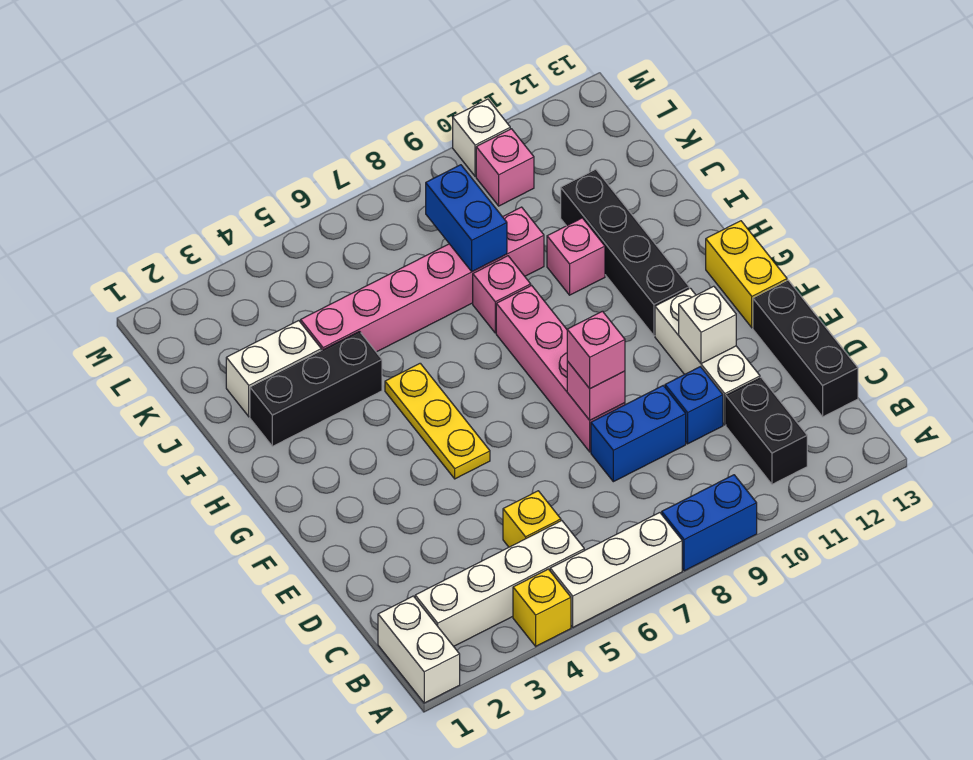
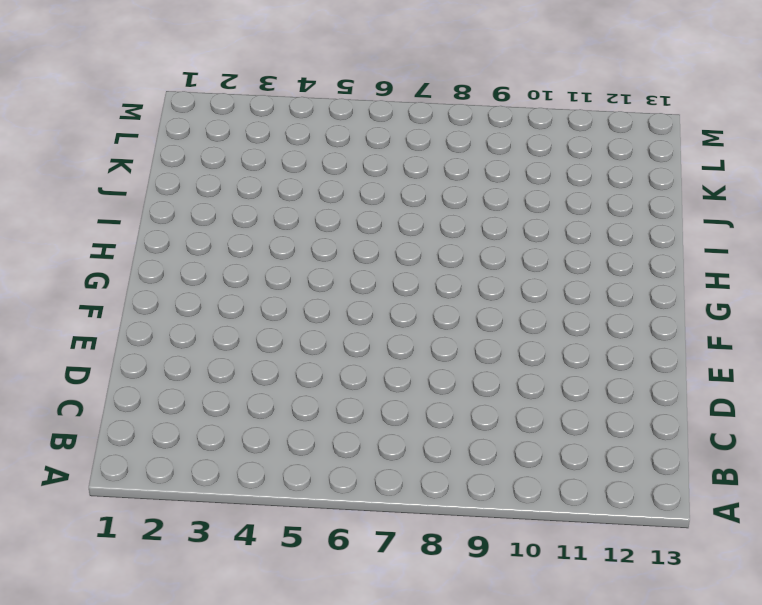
none -> white 1x2 brick [378,596,460,703]
none -> yellow 1x1 brick [513,569,571,646]
none -> white 1x3 brick [550,513,682,627]

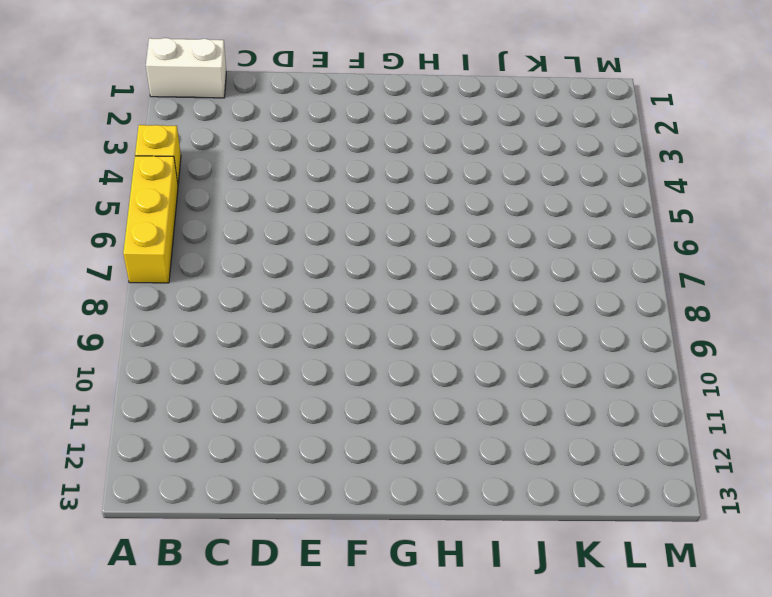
yellow 1x3 brick [123,156,178,283] -> white 1x3 brick [550,513,682,627]
none -> blue 1x2 brick [662,475,757,571]
none -> white 1x4 brick [415,521,584,646]
none -> black 1x2 brick [726,378,807,484]

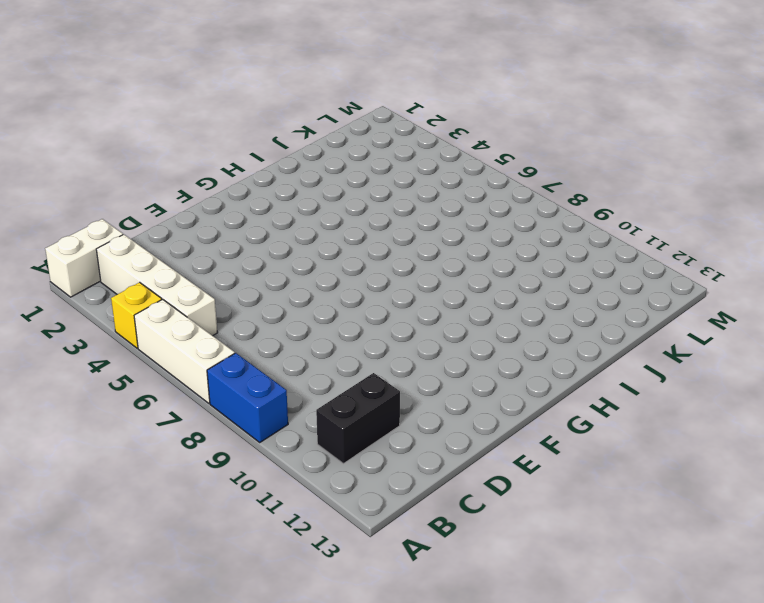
none -> yellow 1x1 brick [503,491,561,547]
none -> black 1x3 brick [753,280,858,417]
none -> blue 1x2 brick [591,386,686,482]

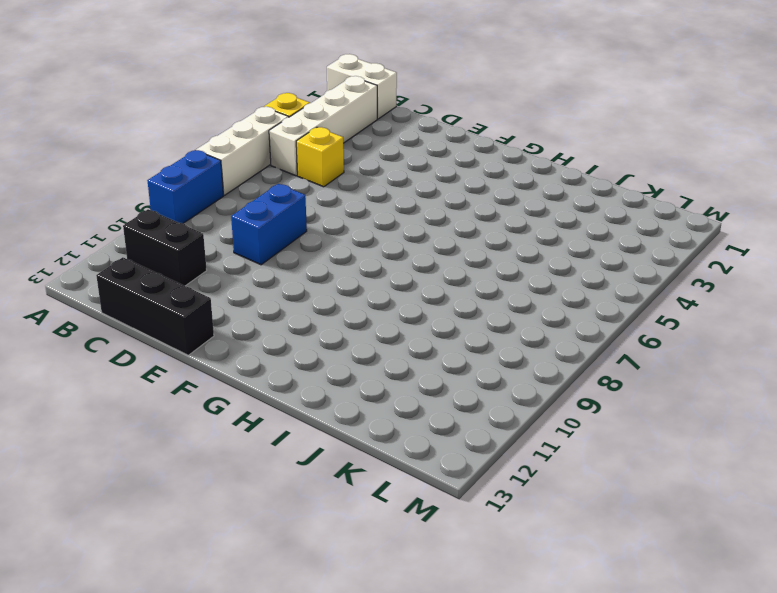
none -> blue 1x1 brick [665,367,723,444]
none -> white 1x3 brick [655,288,760,425]
none -> pink 1x4 brick [496,285,625,452]

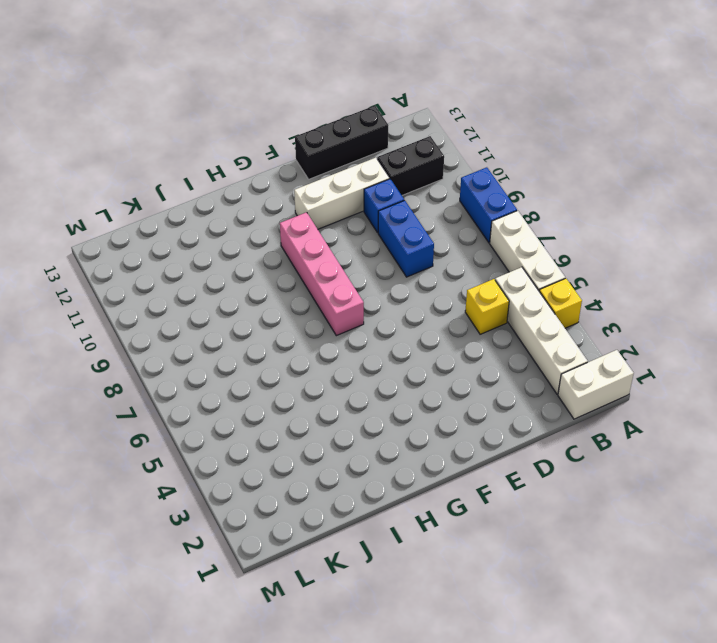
pink 1x4 brick [280,212,364,336] -> pink 1x4 brick turned to [496,285,625,452]
none -> yellow 1x3 plate [385,363,490,479]
none -> yellow 1x2 brick [706,221,787,328]
none -> black 1x4 brick [561,169,689,336]

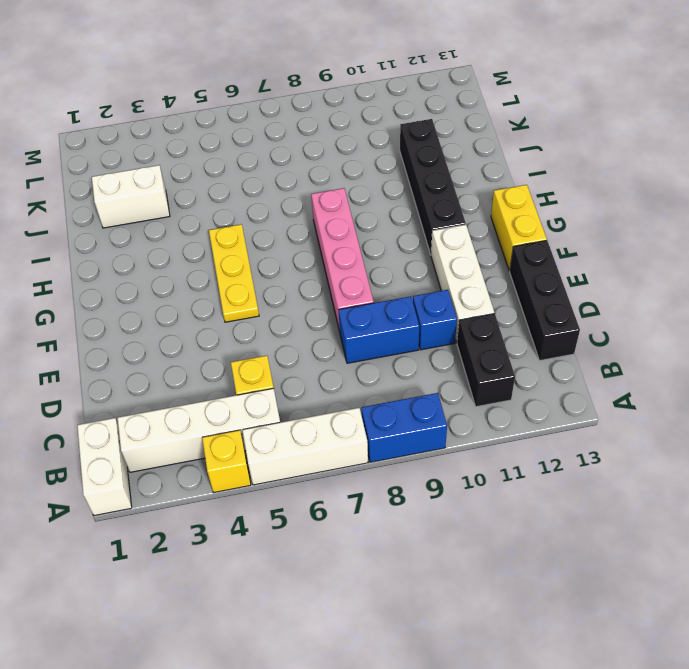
none -> black 1x3 brick [250,331,382,446]
none -> pink 1x1 brick [473,256,531,333]
none -> pink 1x1 brick [547,218,605,295]

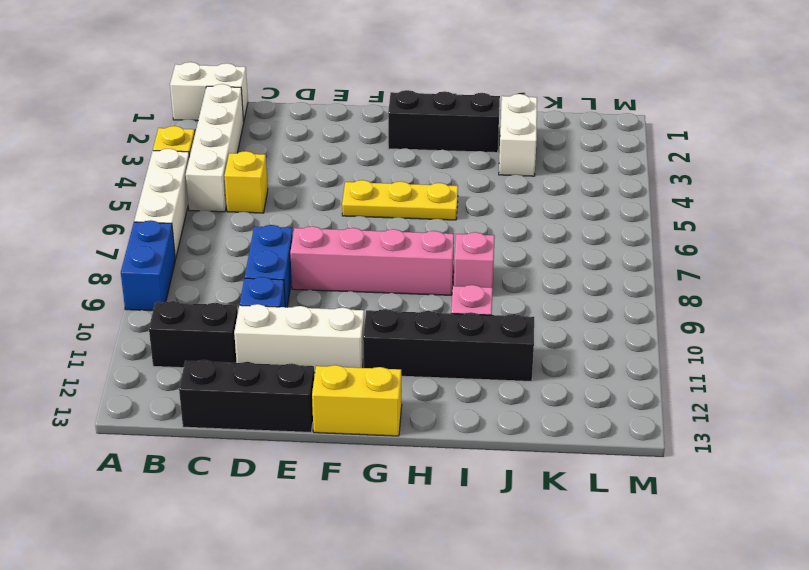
black 1x3 brick [388,90,500,153] -> black 1x3 brick turned to [250,331,382,446]
none -> pink 1x6 brick [301,207,544,352]
none -> pink 1x1 brick [476,129,534,206]
none -> white 1x1 brick [453,99,510,176]

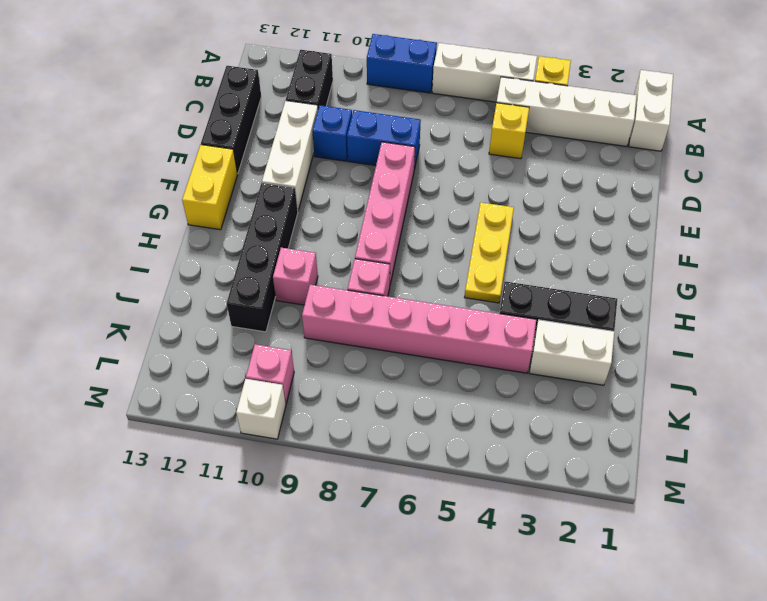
none -> pink 1x1 brick [567,361,625,420]
none -> white 1x1 brick [679,286,736,364]
none -> blue 1x2 brick [426,165,507,272]

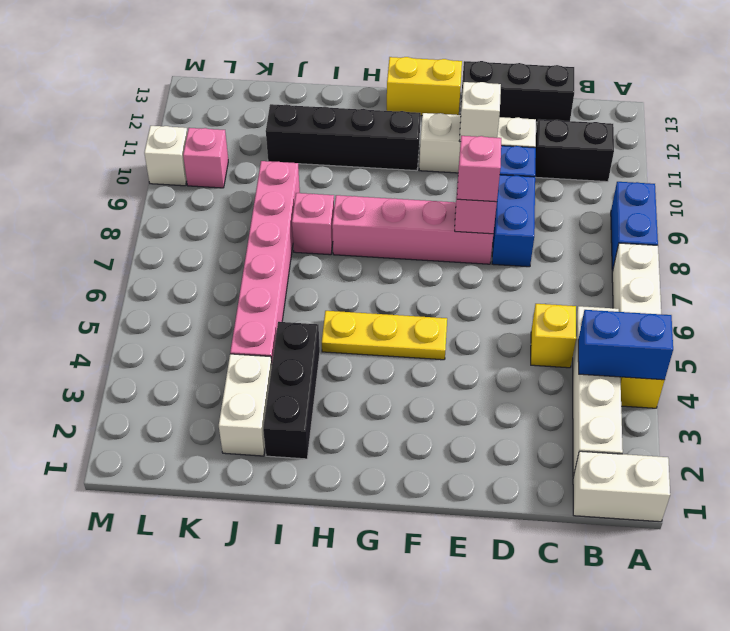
blue 1x2 brick [578,310,673,380] -> blue 1x2 brick moved to [426,165,507,272]
none -> pink 1x1 brick [547,218,605,295]

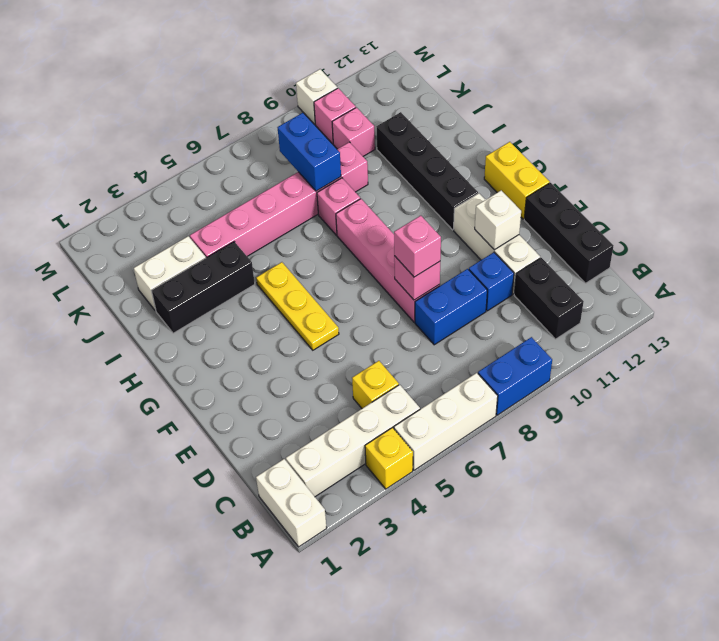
pink 1x1 brick [332,108,375,156] -> pink 1x1 brick moved to [547,218,605,295]

